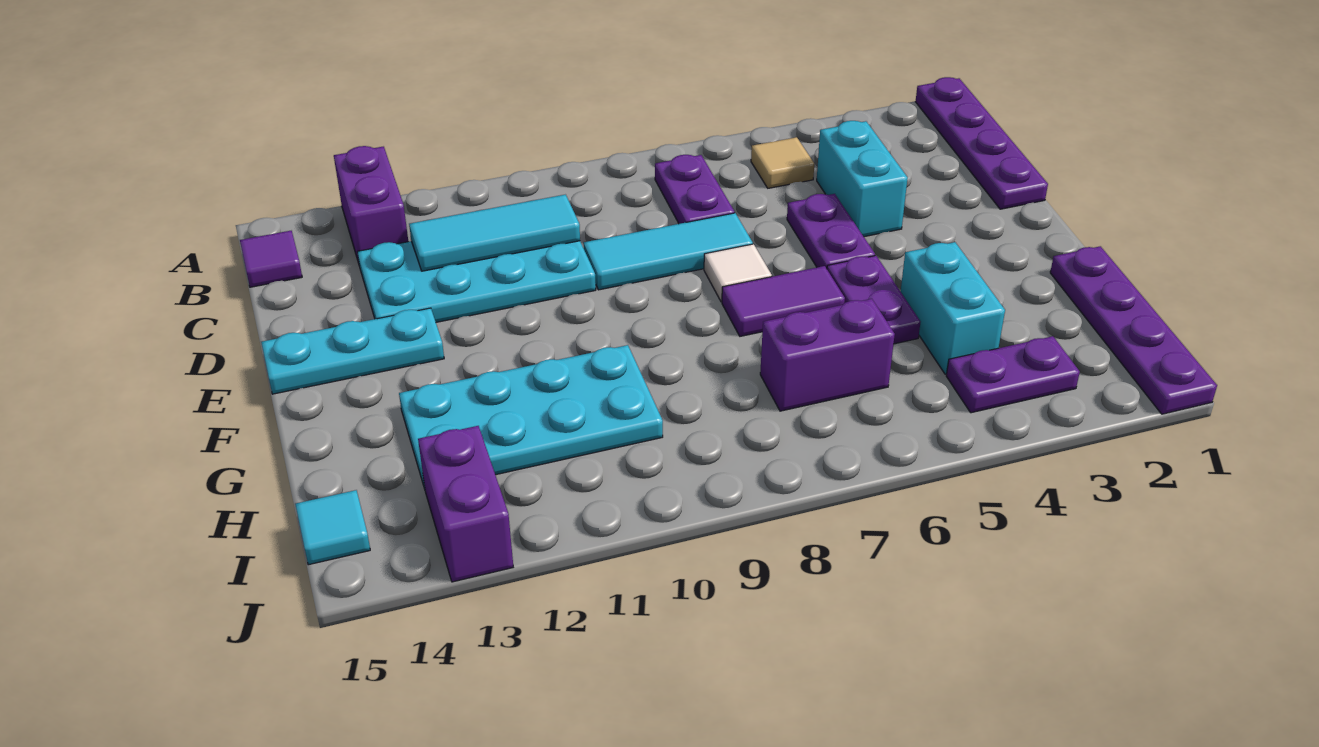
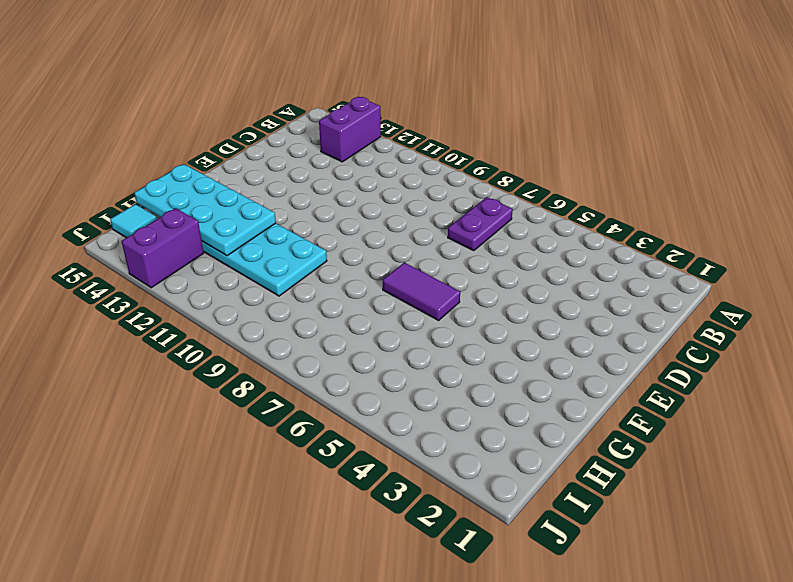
cyan 2x4 plate [135,164,276,256] -> cyan 2x4 plate moved to [357,241,596,322]
none -> purple 1x4 plate [915,77,1048,209]
none -> tan 1x1 tile [751,137,814,188]
none -> purple 1x1 tile [240,231,302,287]

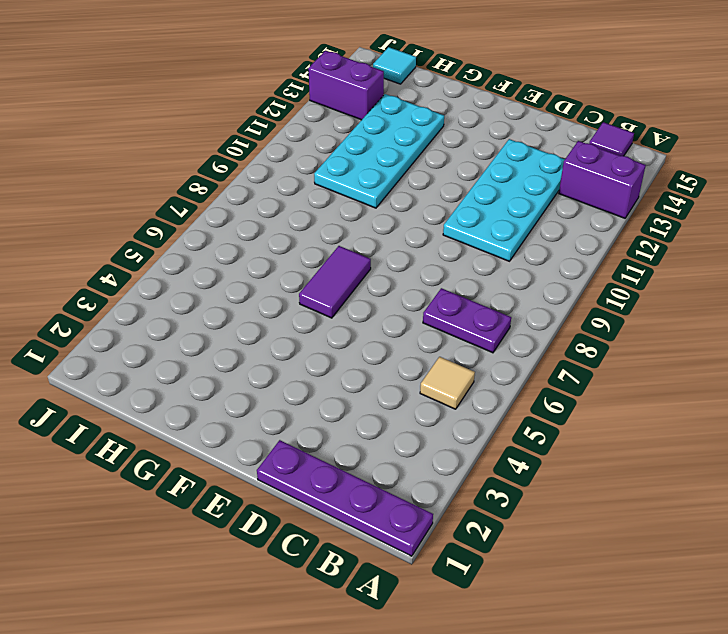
none -> cyan 1x2 brick [817,121,908,237]
none -> purple 1x2 plate [787,194,875,269]
none -> cyan 1x3 tile [584,213,753,290]

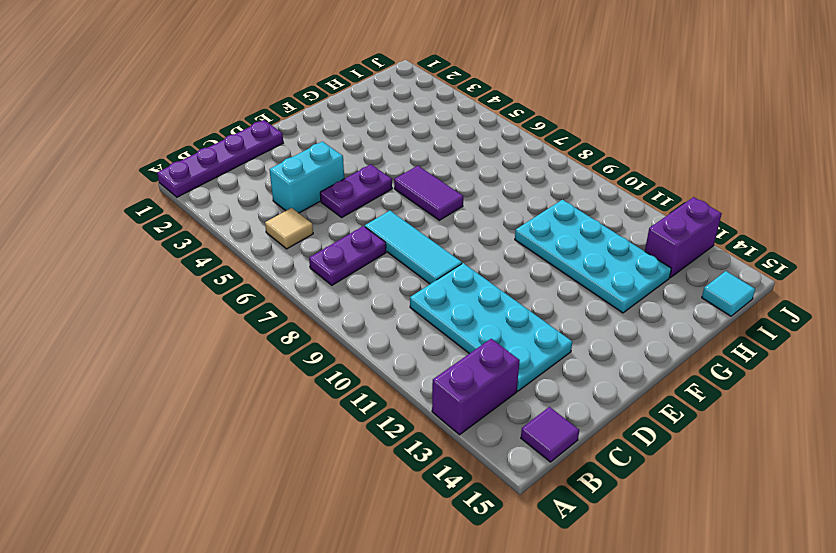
none -> white 1x1 tile [704,244,772,302]
none -> cyan 1x3 plate [261,308,444,394]
none -> purple 1x2 plate [827,256,920,344]

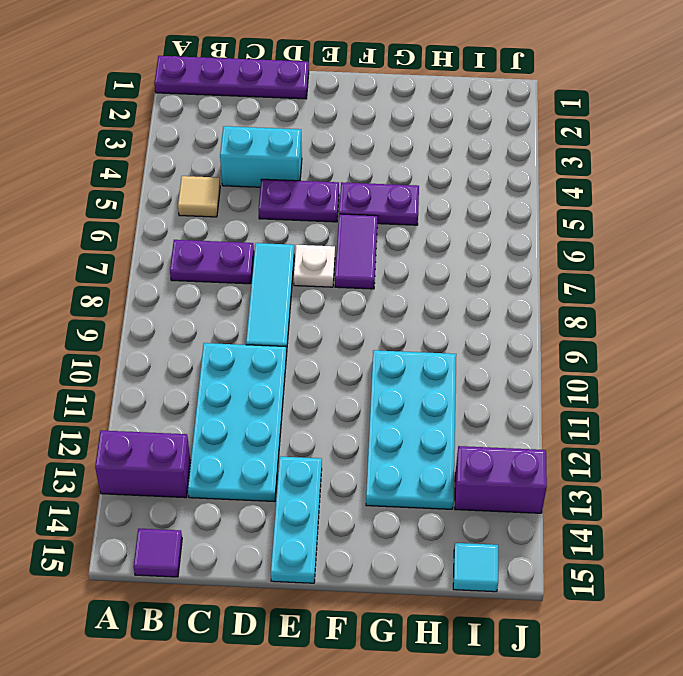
white 1x1 plate [294,245,335,287] -> white 1x1 tile [704,244,772,302]
none -> purple 1x4 plate [1050,246,1217,414]
none -> cyan 1x2 brick [901,242,1005,374]
none -> purple 1x2 brick [760,299,895,411]

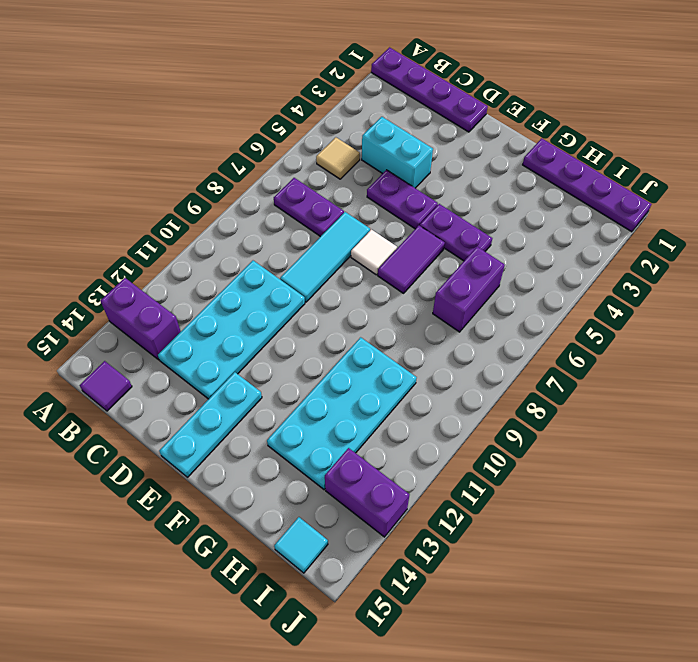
none -> cyan 1x2 brick [901,242,1005,374]
none -> purple 1x2 plate [946,336,1080,413]
none -> cyan 1x3 tile [409,195,580,271]

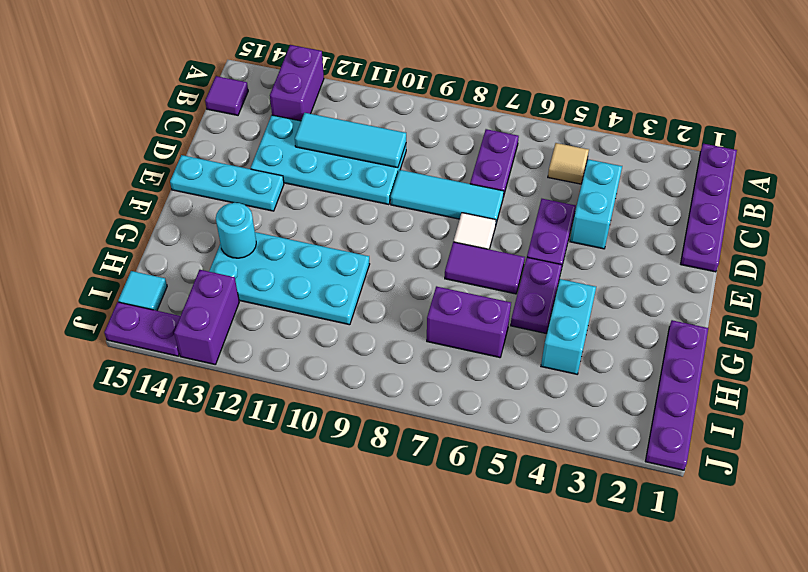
cyan 1x1 round brick [216,203,256,258] -> none
purple 1x2 plate [104,302,180,356] -> purple 1x2 plate moved to [946,336,1080,413]

